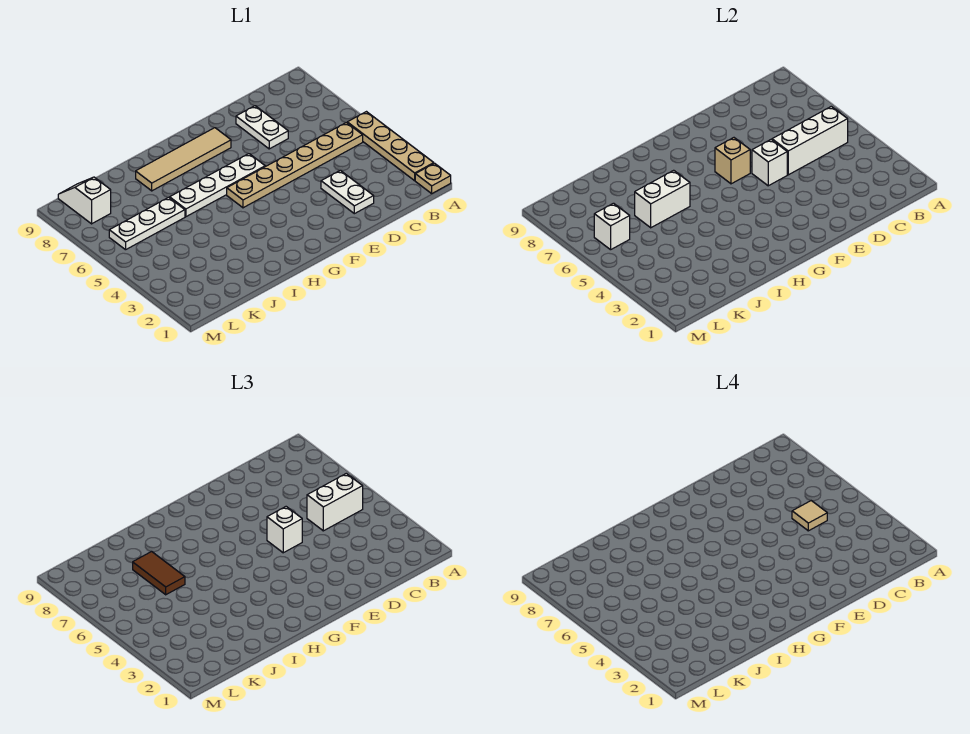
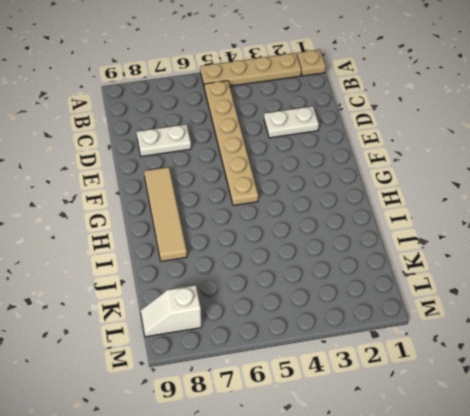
none -> white 1x4 plate [170,154,265,217]
none -> white 1x3 plate [109,197,185,250]
none -> white 1x3 brick [772,106,848,175]

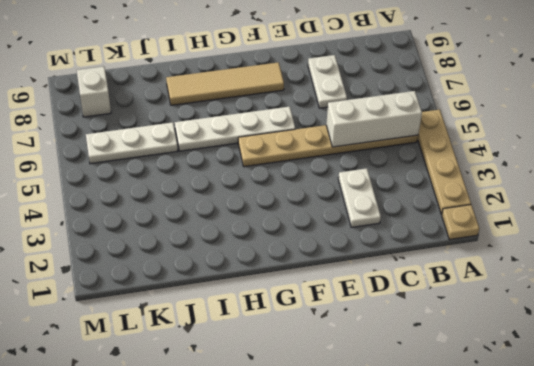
none -> white 1x1 brick [752,140,787,186]
none -> tan 1x1 brick [715,138,750,184]
none -> white 1x2 brick [635,170,690,228]

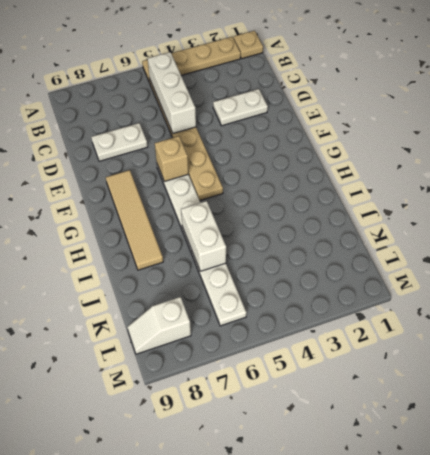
none -> white 1x1 brick [752,140,787,186]
none -> white 1x1 brick [594,203,630,250]
none -> white 1x2 brick [307,473,363,531]

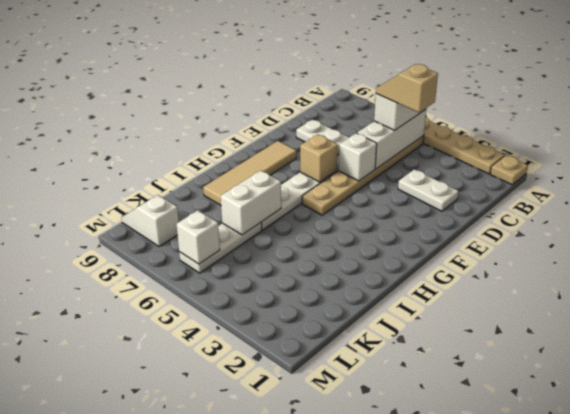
tan 1x2 slope [376,64,438,112] -> tan 1x1 tile [792,501,827,531]
none -> white 1x1 brick [267,507,302,553]
none -> brown 1x2 tile [133,551,185,595]

